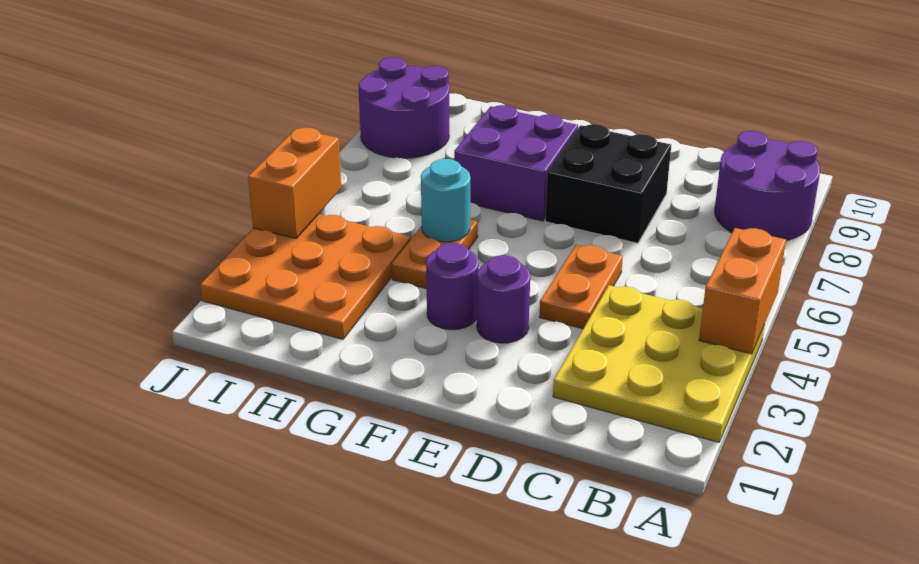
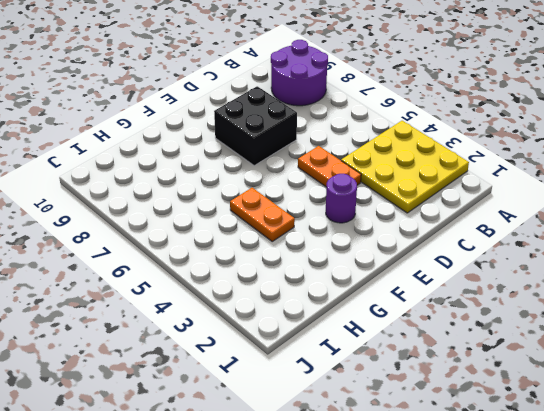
none -> purple 1x1 round brick [426,243,479,330]
none -> purple 2x2 brick [454,105,578,221]
none -> orange 3x3 plate [200,214,411,339]

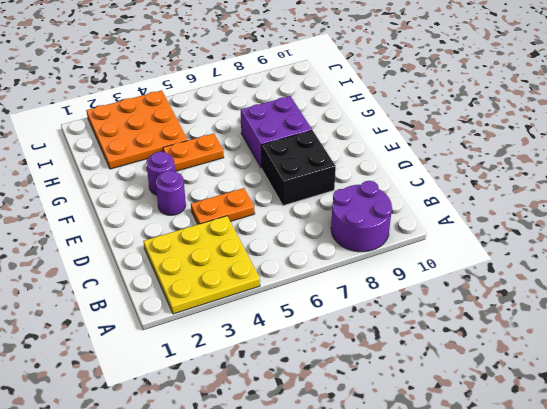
none -> purple 2x2 round brick [359,57,449,158]
none -> orange 1x2 brick [699,228,786,354]
none -> cyan 1x1 round brick [421,159,470,242]

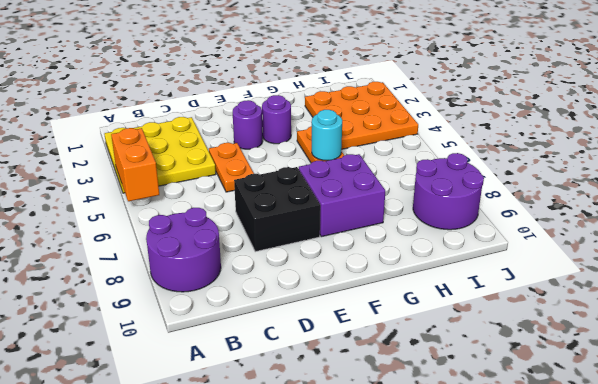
none -> orange 1x2 brick [248,128,341,239]

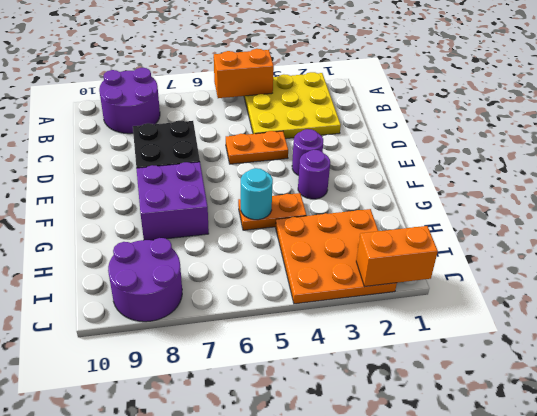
orange 1x2 brick [356,226,438,287] -> orange 1x2 brick moved to [248,128,341,239]

